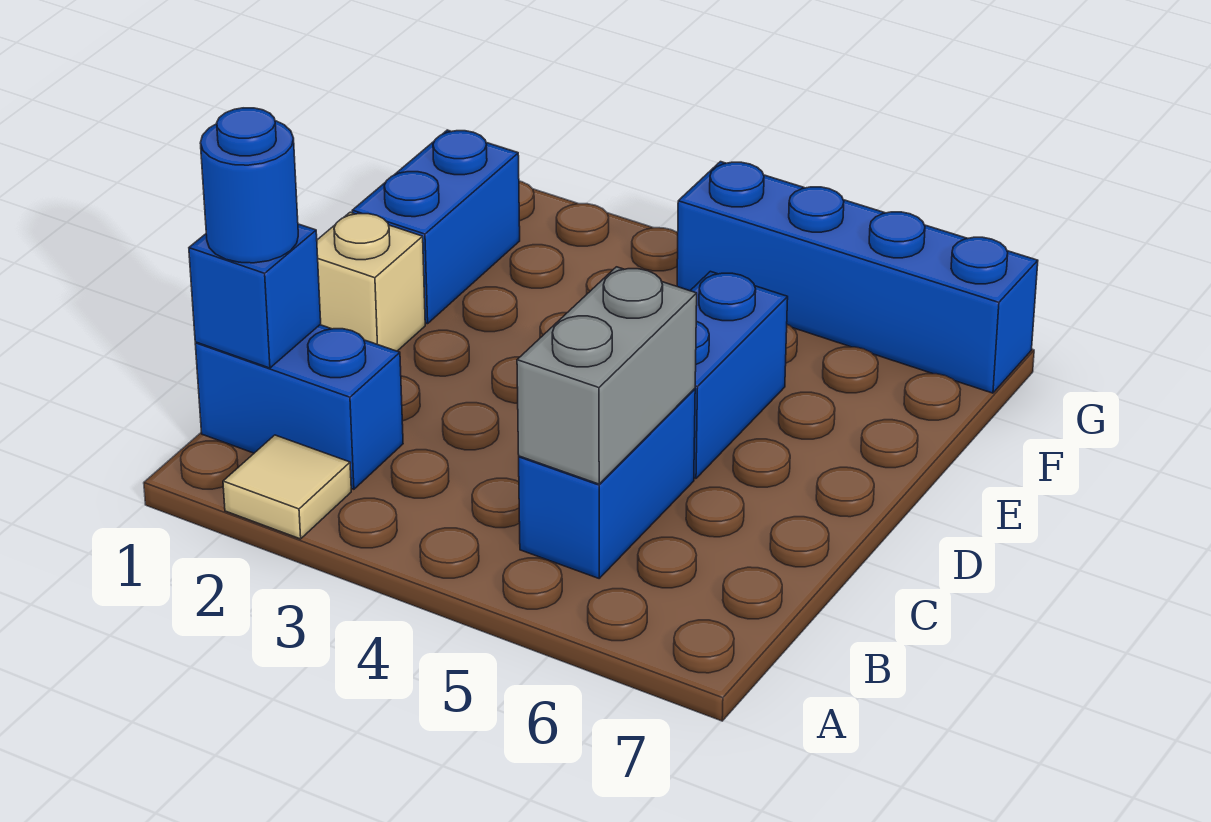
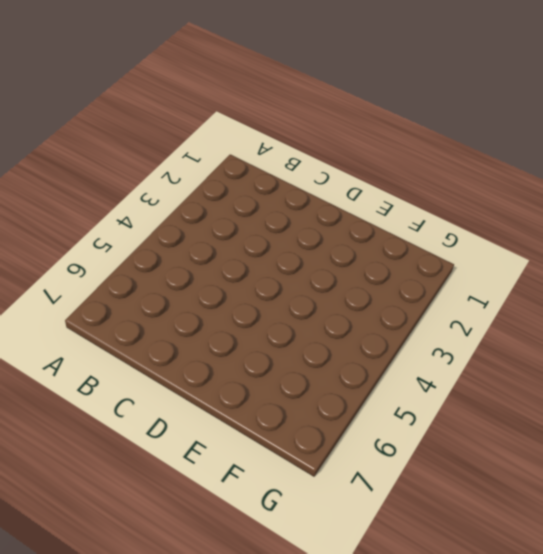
none -> tan 1x1 tile [223,435,351,539]
none -> blue 1x2 brick [195,325,403,489]

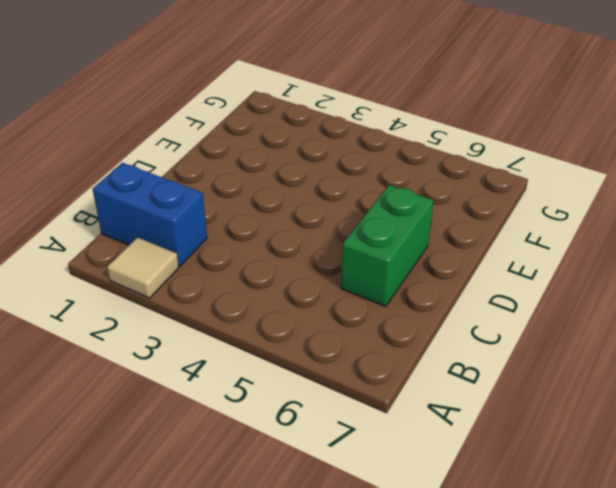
green 1x2 brick [341,185,433,306] -> none
none -> blue 1x2 brick [519,389,695,578]
none -> tan 1x1 brick [317,212,425,351]

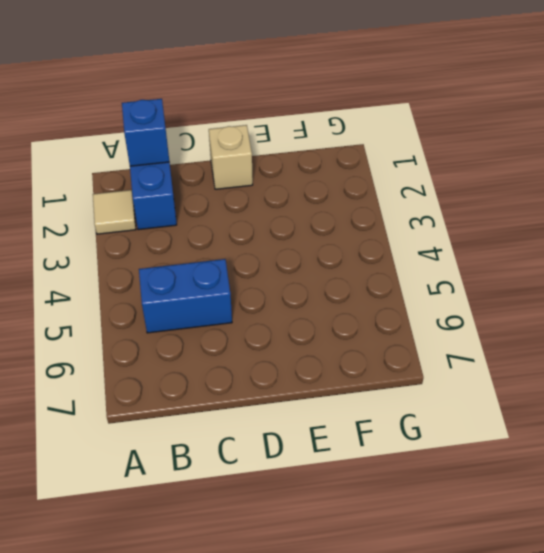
none -> blue 1x2 brick [690,271,788,479]
none -> blue 1x2 brick [352,130,520,324]

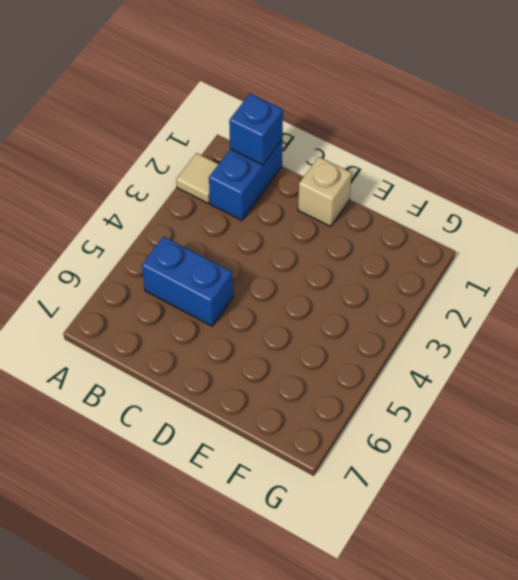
none -> blue 1x2 brick [690,271,788,479]
none -> blue 1x2 brick [352,130,520,324]

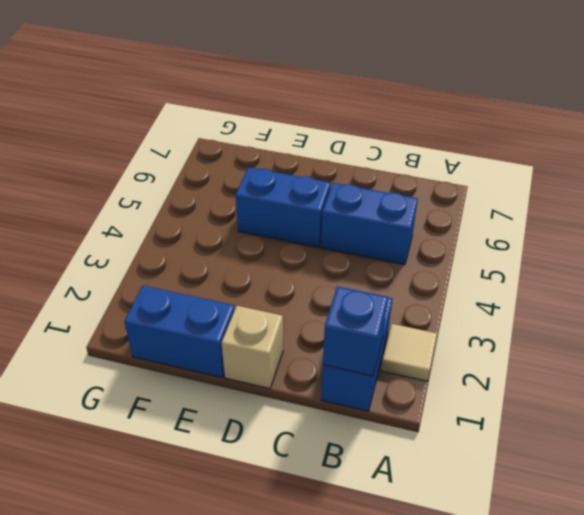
none -> blue 1x4 brick [677,162,1038,393]
none -> grey 1x2 brick [517,267,697,484]

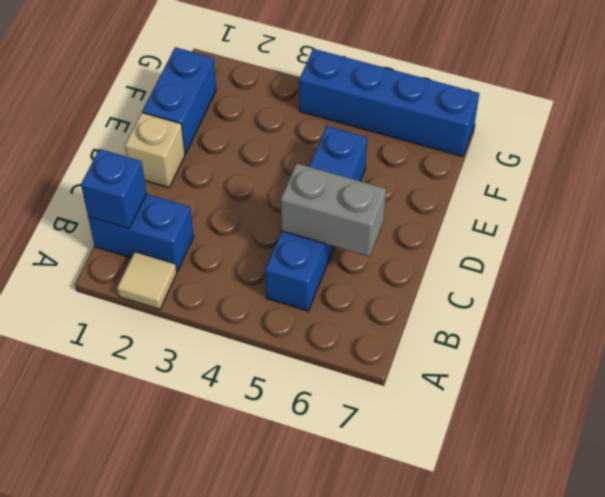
grey 1x2 brick [281,163,386,257] -> grey 1x2 brick turned to [517,267,697,484]
none -> blue 1x1 round brick [201,108,298,263]

